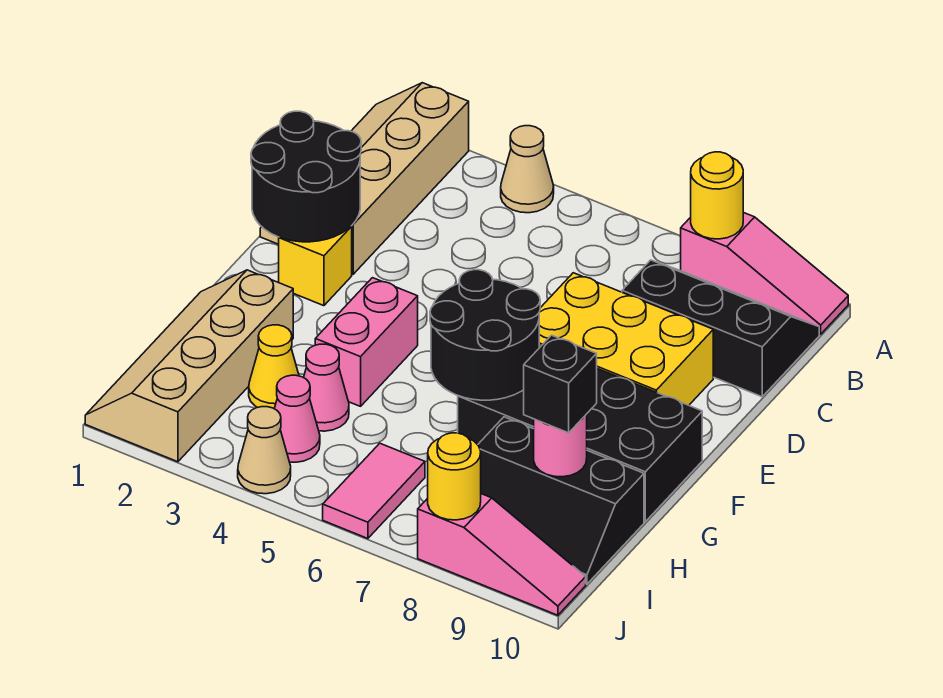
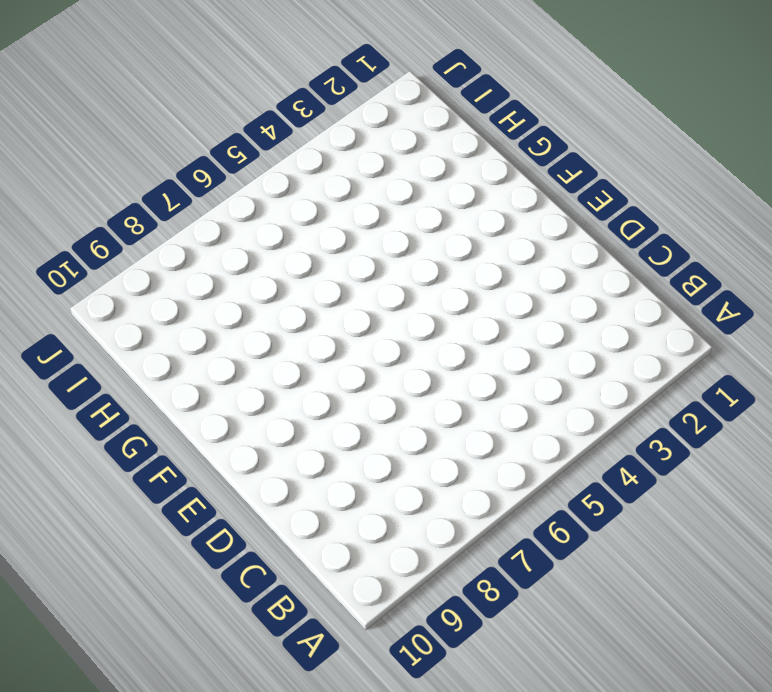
none -> tan 2x4 slope [260,83,469,274]
none -> tan 1x1 cone [501,126,554,213]
none -> pink 1x3 slope [681,212,848,334]

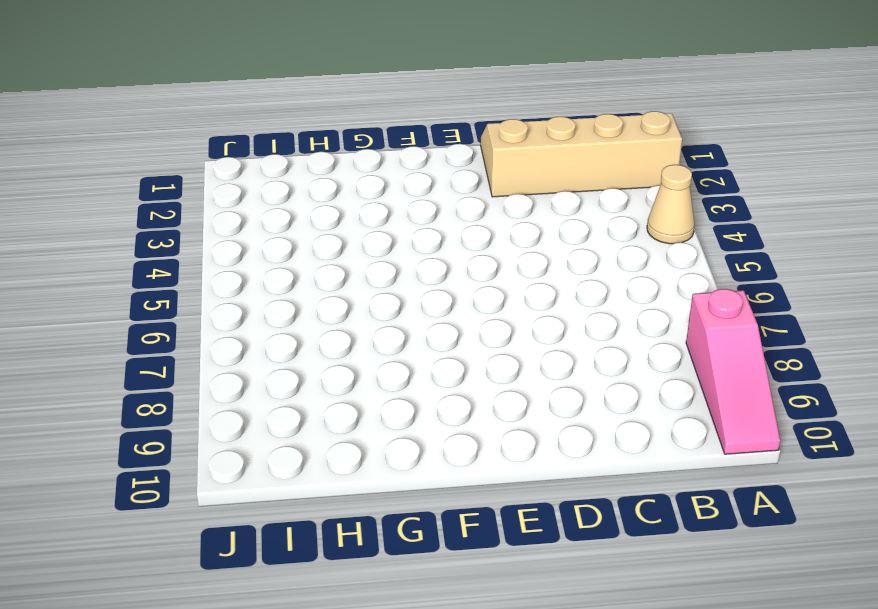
none -> black 2x3 slope [622,260,819,397]
none -> yellow 2x3 brick [539,273,713,405]
none -> yellow 1x1 brick [279,226,352,306]

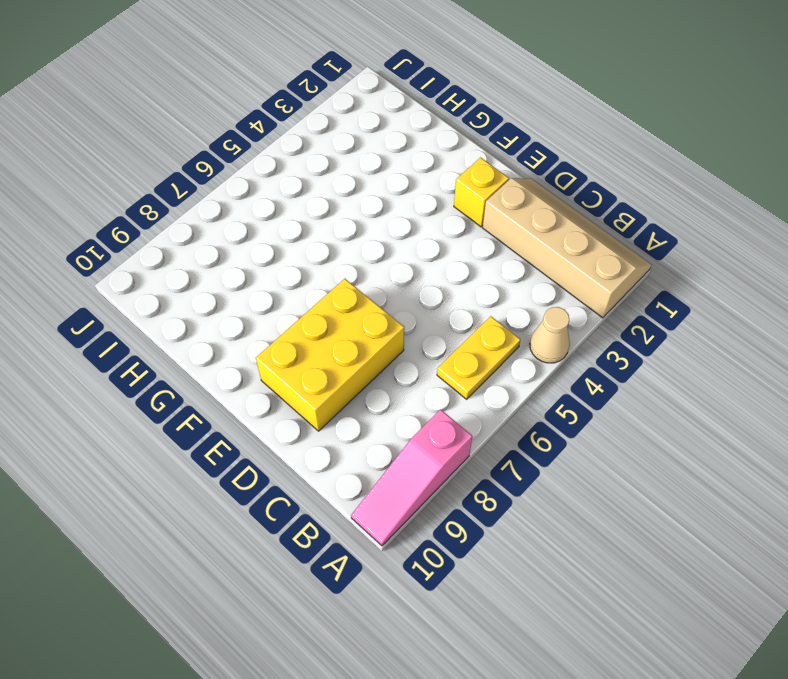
yellow 1x2 plate [437,316,521,399] -> none
none -> black 2x3 slope [622,260,819,397]
none -> pink 1x2 brick [315,278,418,406]
none -> black 2x4 brick [458,345,702,521]

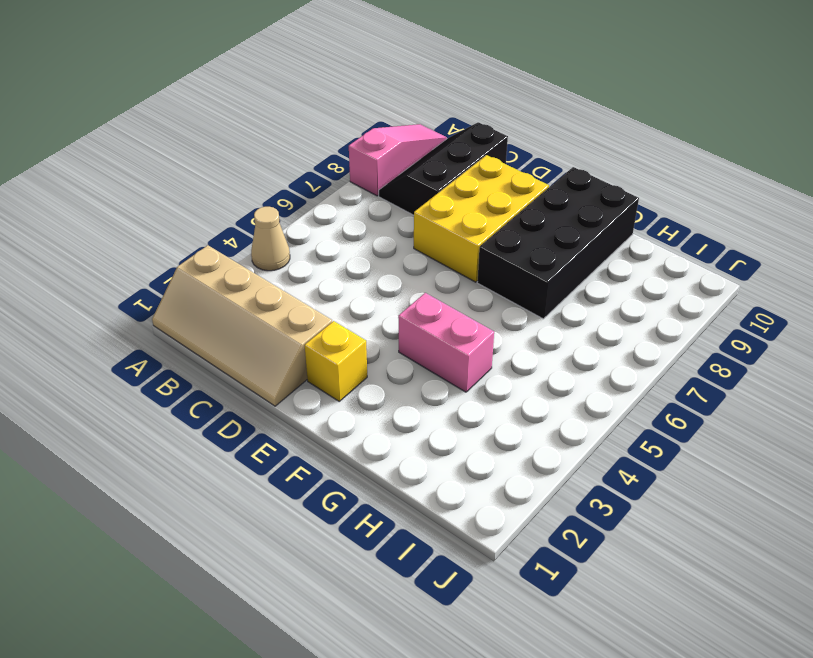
none -> tan 2x4 slope [85,270,293,462]
none -> yellow 1x1 cone [249,325,299,408]
none -> pink 1x1 cone [304,344,349,431]

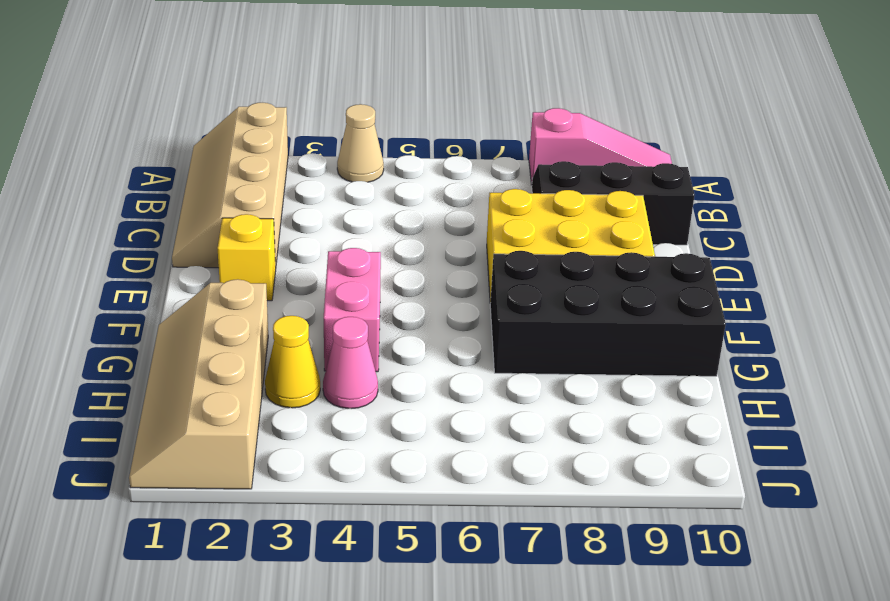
none -> black 2x3 slope [478,417,644,584]
none -> pink 1x1 cone [274,375,320,462]
none -> pink 1x2 tile [323,443,425,539]

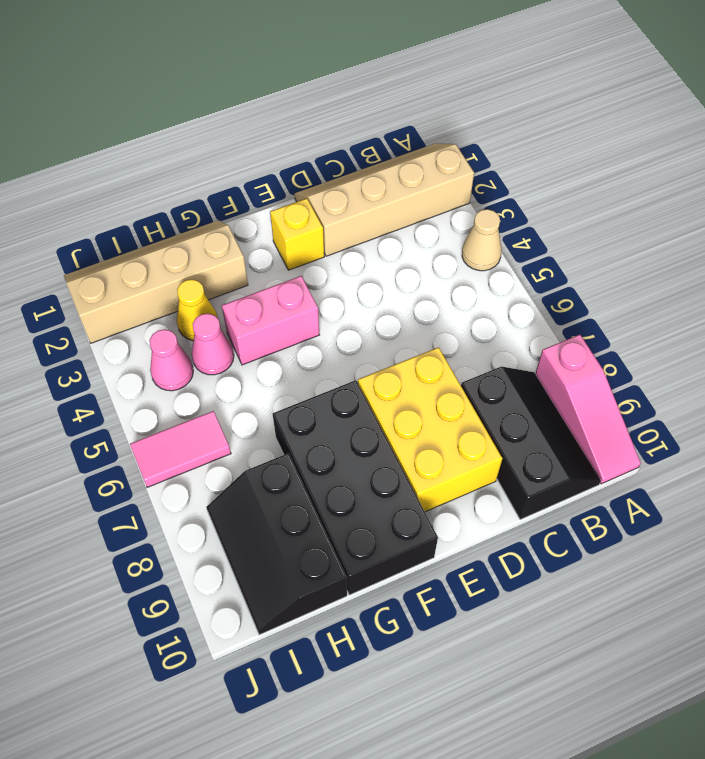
none -> tan 1x1 cone [238,407,291,494]
none -> pink 1x3 slope [418,494,586,615]
none -> yellow 1x1 round brick [691,152,743,239]

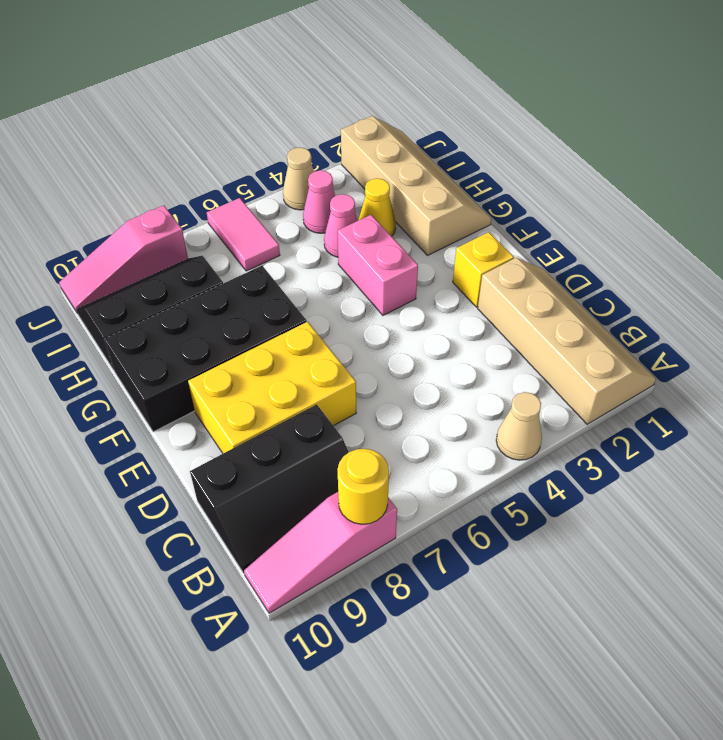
none -> black 2x2 round brick [251,111,361,242]
none -> black 2x2 round brick [430,270,540,400]
none -> pink 1x1 round brick [534,414,587,477]

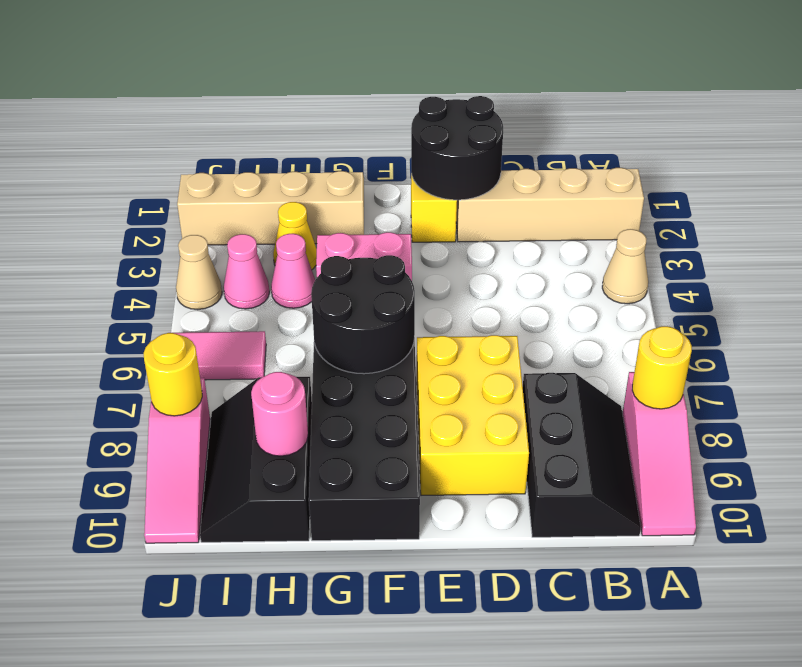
none -> black 1x1 brick [524,335,597,433]

